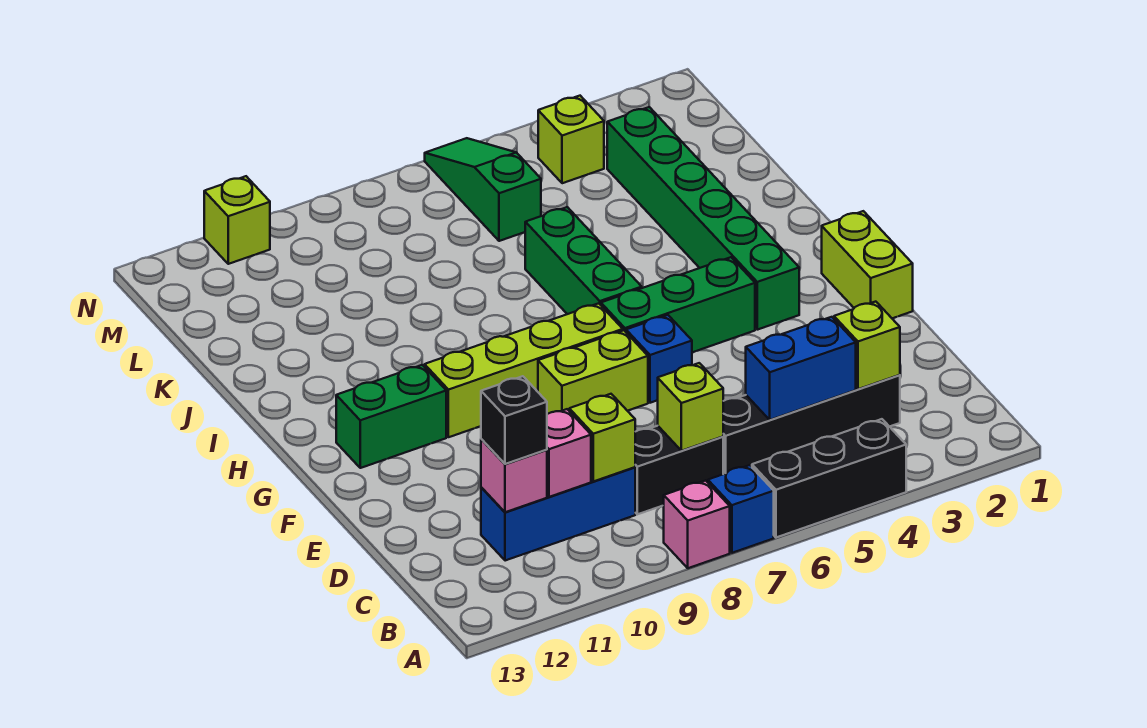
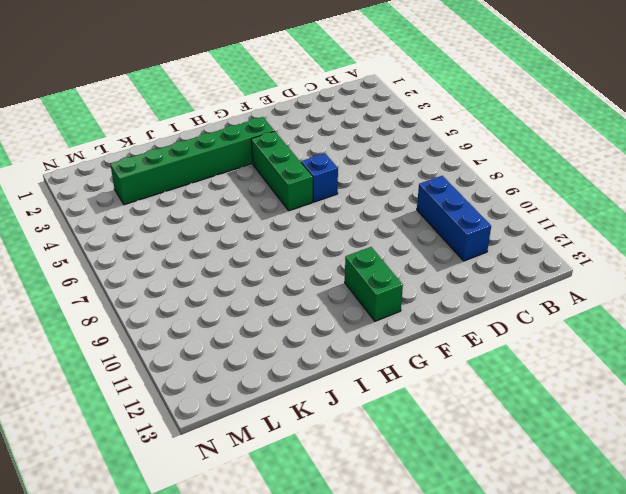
none -> black 1x3 brick [752,419,906,538]
none -> blue 1x1 brick [708,465,774,553]
none -> pink 1x1 brick [664,480,730,568]

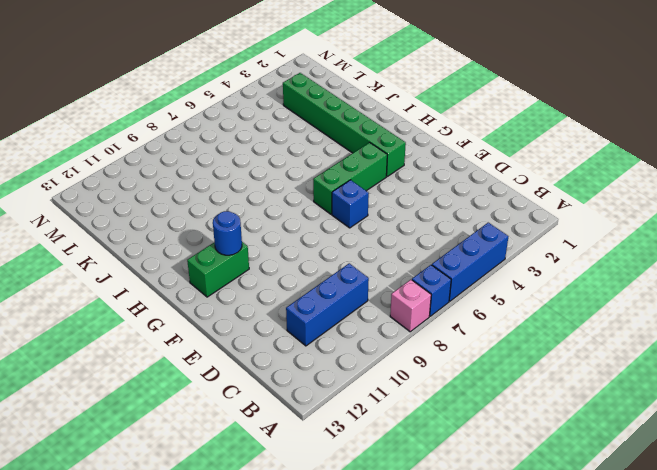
blue 1x3 brick [432,223,509,301] -> black 1x3 brick [752,419,906,538]
blue 1x1 round brick [213,211,242,255] -> none
none -> black 1x4 brick [723,375,900,474]
none -> black 1x2 brick [635,426,723,514]
none -> lime 1x2 brick [822,211,913,318]

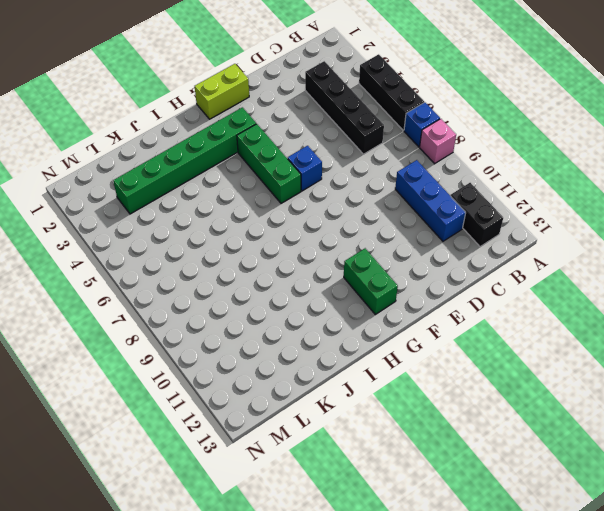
black 1x2 brick [450,183,503,247] -> black 1x2 brick moved to [635,426,723,514]
none -> lime 1x2 brick [538,330,648,414]
none -> lime 1x4 brick [425,303,623,437]
none -> green 1x3 brick [525,207,642,314]

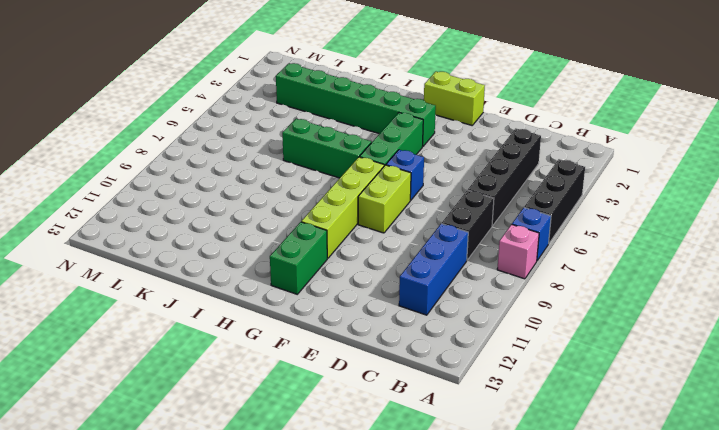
none -> green 1x3 slope [425,138,541,241]
none -> lime 1x1 brick [538,96,604,183]
none -> lime 1x1 brick [204,176,270,264]

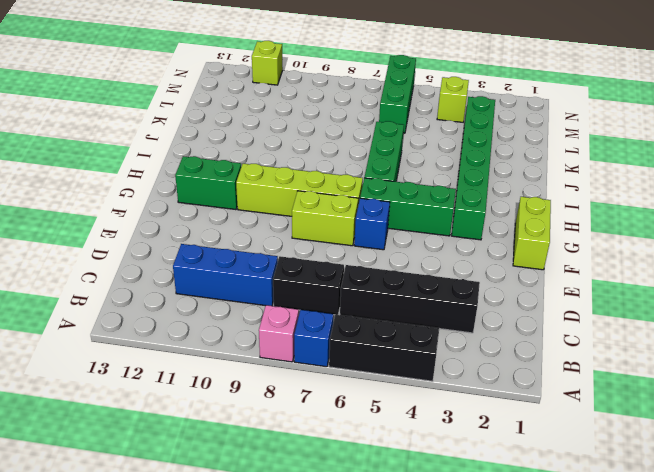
green 1x3 brick [379,55,416,133] -> green 1x3 slope [425,138,541,241]
none -> lime 1x1 brick [834,302,900,389]
none -> blue 1x2 brick [746,317,856,420]
none -> lime 1x1 brick [658,363,723,451]

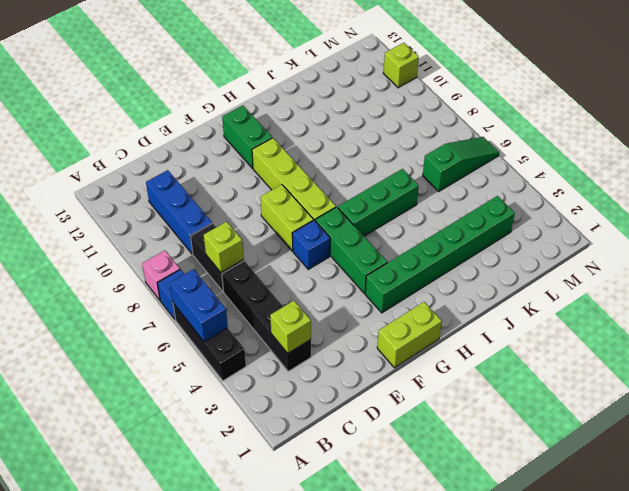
blue 1x2 brick [170,269,228,342] -> blue 1x2 brick moved to [746,317,856,420]
none -> lime 1x1 brick [538,96,604,183]
none -> lime 1x1 brick [569,394,635,481]
none -> pink 1x1 brick [547,409,591,497]

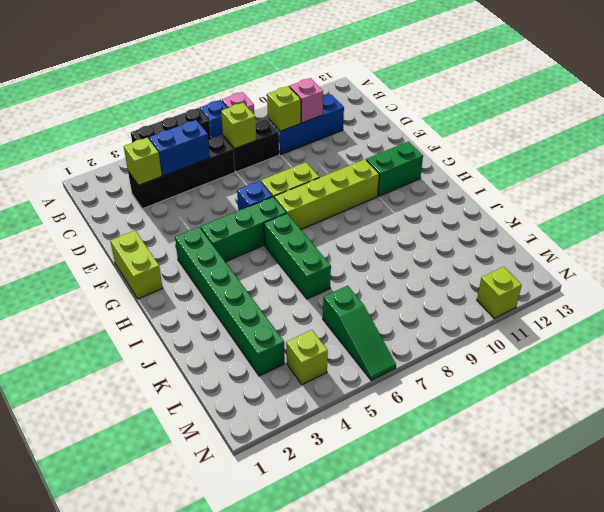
none -> pink 1x1 brick [481,439,547,512]
none -> black 1x1 brick [481,376,547,464]

